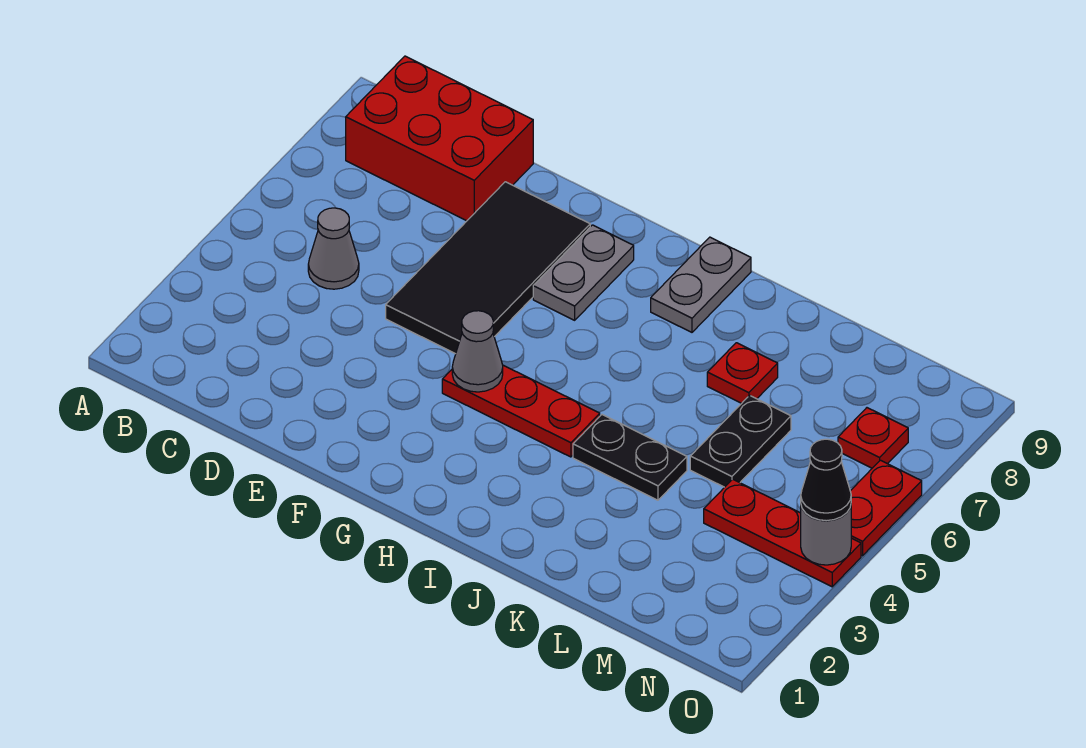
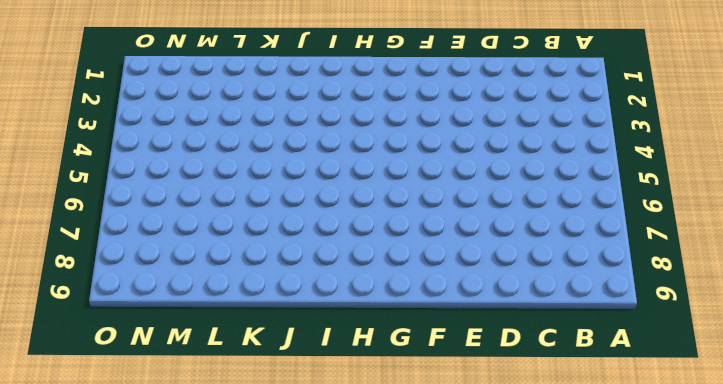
none -> red 2x3 brick [346,56,533,221]
none -> grey 1x1 cone [308,208,359,289]
none -> black 2x4 tile [386,182,590,354]

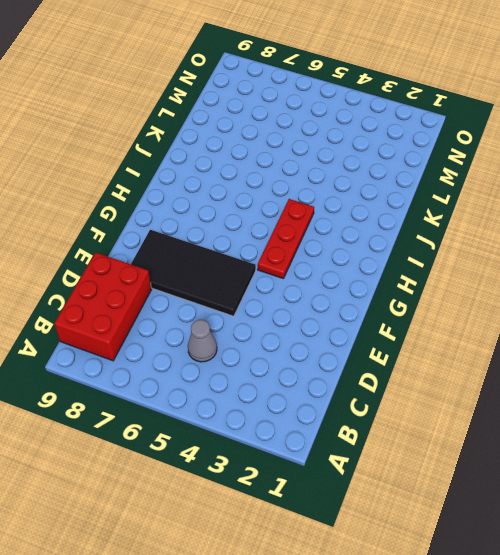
none -> grey 1x2 plate [533,225,634,320]
none -> grey 1x2 plate [651,237,751,332]
none -> black 1x2 plate [573,415,687,500]

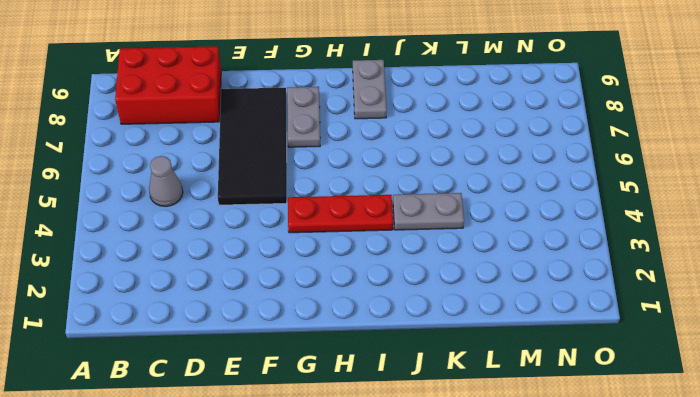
grey 1x2 plate [393,193,464,230] -> black 1x2 plate [573,415,687,500]
none -> red 1x1 plate [707,343,778,403]
none -> black 1x2 plate [690,395,791,487]
none -> red 1x3 plate [704,479,861,587]

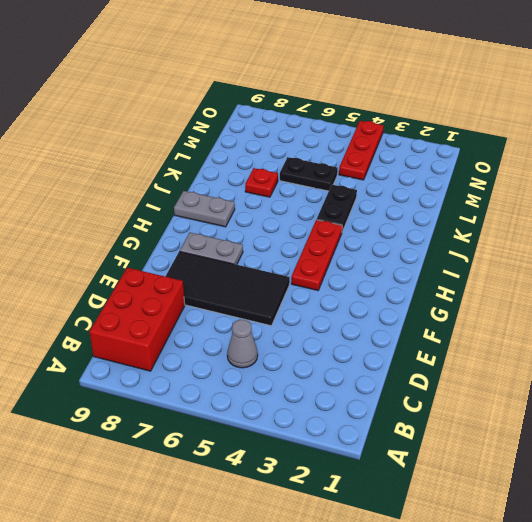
none -> red 1x1 plate [838,408,908,468]
none -> red 1x2 plate [850,460,922,556]
none -> grey 1x1 cone [452,311,503,392]

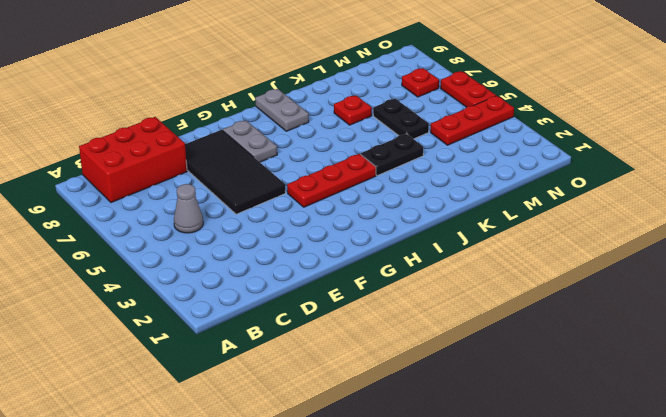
none -> grey 1x1 cone [452,311,503,392]
none -> grey 1x1 round brick [801,506,851,565]
none -> black 1x1 cone [801,439,851,521]

